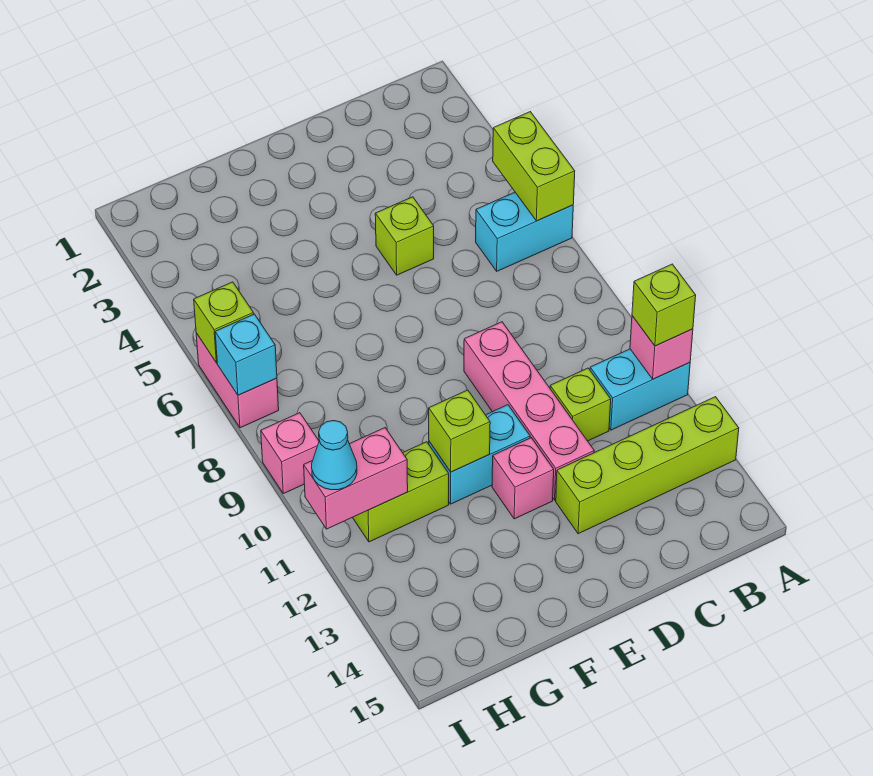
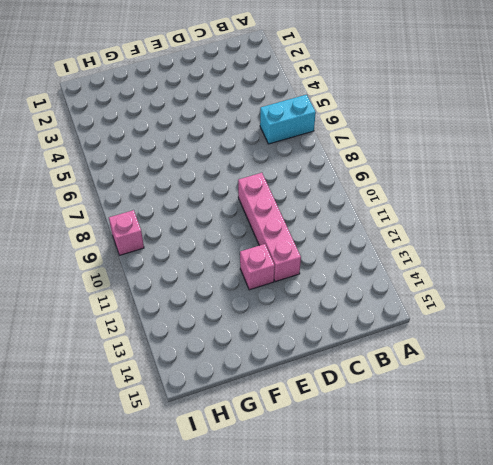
none -> cyan 1x2 brick [590,349,690,430]
none -> lime 1x4 brick [556,397,739,534]
none -> lime 1x1 brick [550,368,611,441]

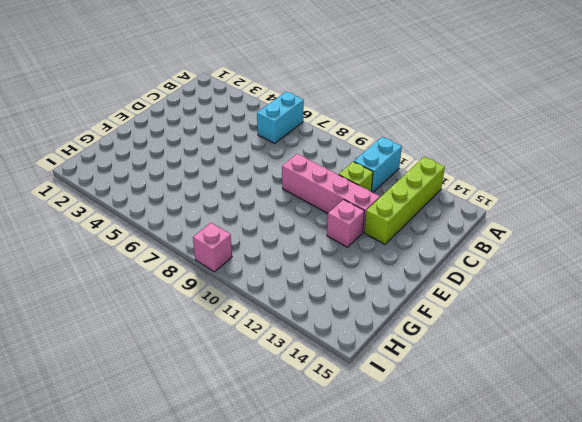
none -> lime 1x1 brick [375,197,434,275]
none -> cyan 1x2 brick [429,405,530,504]
none -> lime 1x2 brick [353,442,449,542]

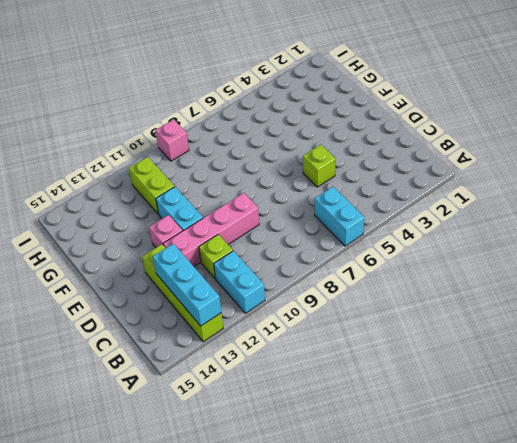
cyan 1x3 brick [153,244,221,326] -> none
none -> pink 1x2 brick [196,333,279,428]
none -> lime 1x2 brick [493,112,575,221]
none -> pink 1x1 brick [630,316,693,379]

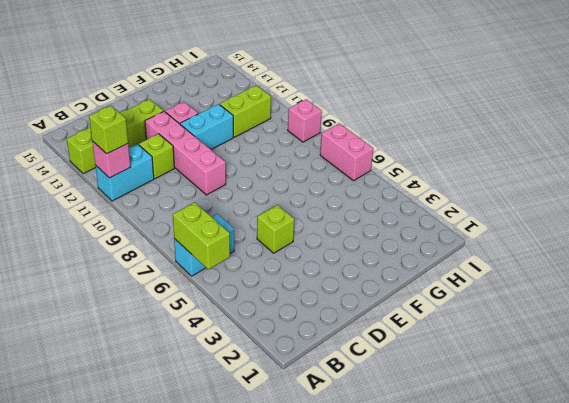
none -> lime 1x1 brick [429,390,490,472]
none -> pink 1x2 brick [304,428,408,529]
none -> lime 1x1 brick [194,282,254,363]

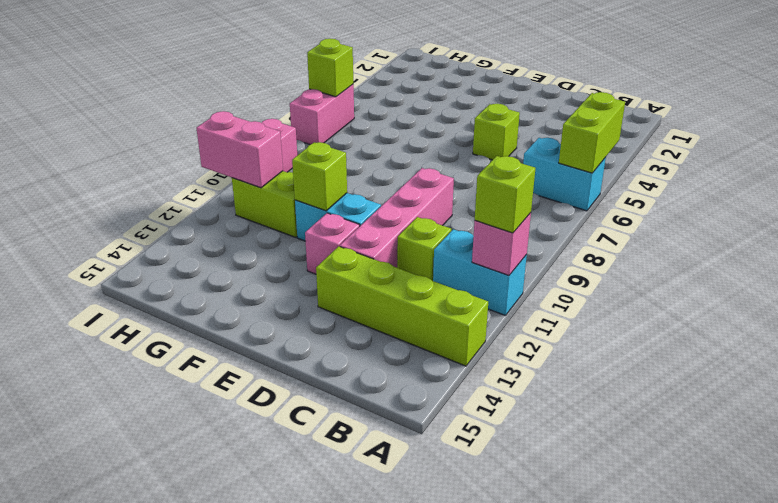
none -> cyan 1x1 brick [215,314,277,395]
none -> cyan 1x1 cone [312,421,357,490]

